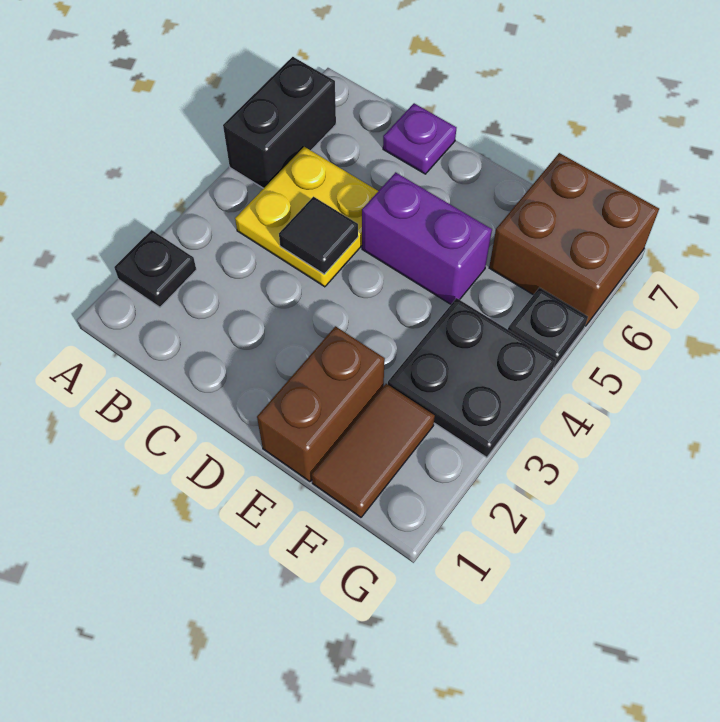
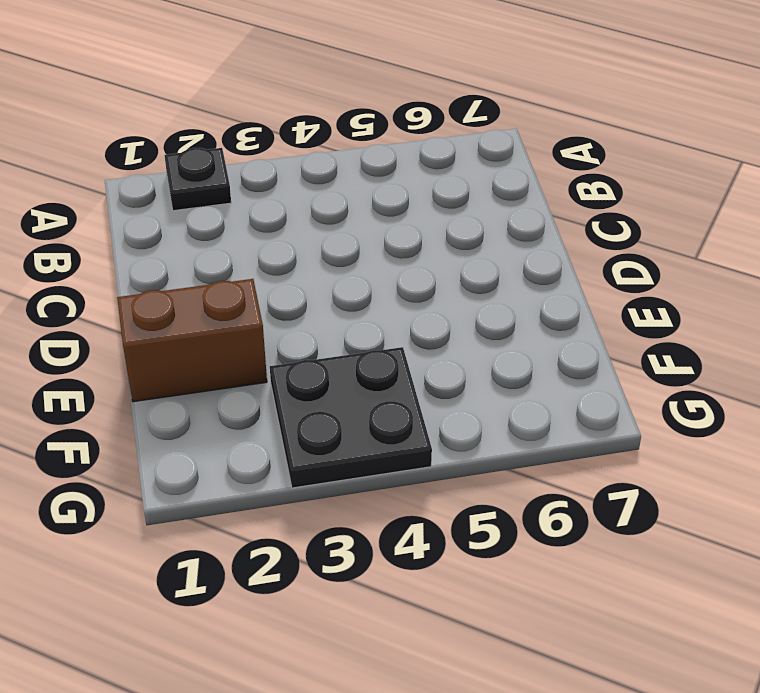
none -> black 1x2 brick [223,57,336,188]
none -> yellow 2x2 plate [235,147,378,287]

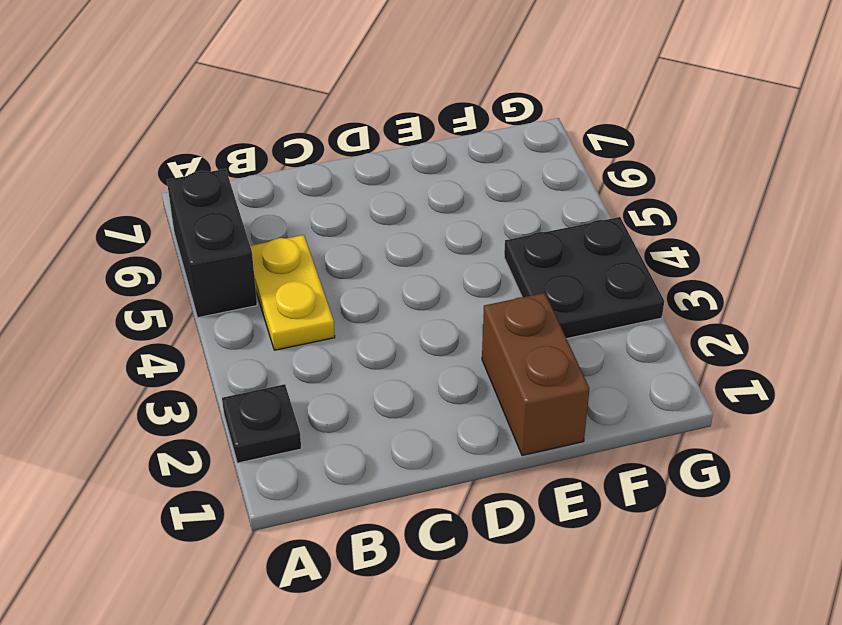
yellow 1x2 plate [250,235,335,350] -> yellow 2x2 plate [235,147,378,287]
none -> purple 1x1 plate [383,103,456,174]
none -> purple 1x2 brick [362,172,492,304]

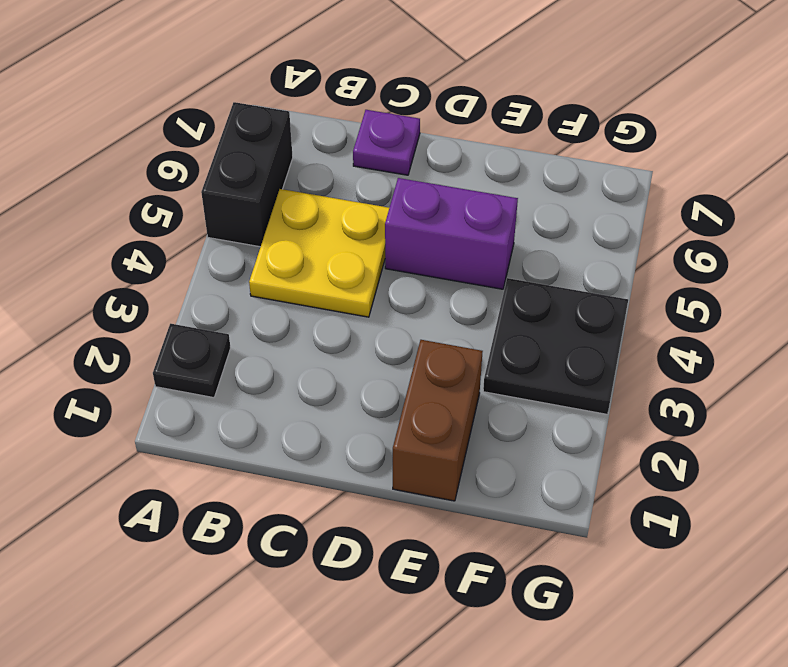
none -> brown 1x2 tile [312,384,435,517]
none -> brown 2x2 brick [489,153,659,326]

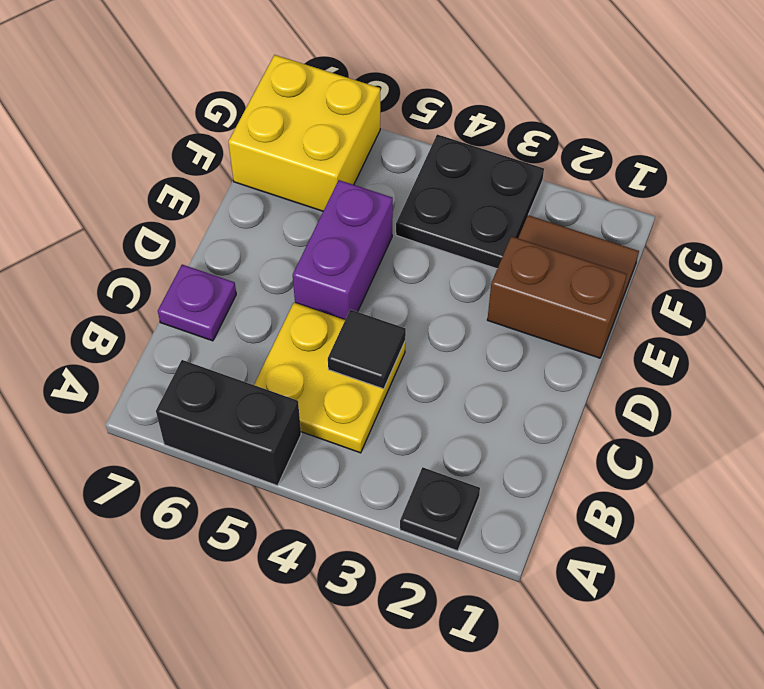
yellow 2x2 brick [228,55,380,211] -> brown 2x2 brick [489,153,659,326]
none -> black 1x1 plate [508,288,588,368]

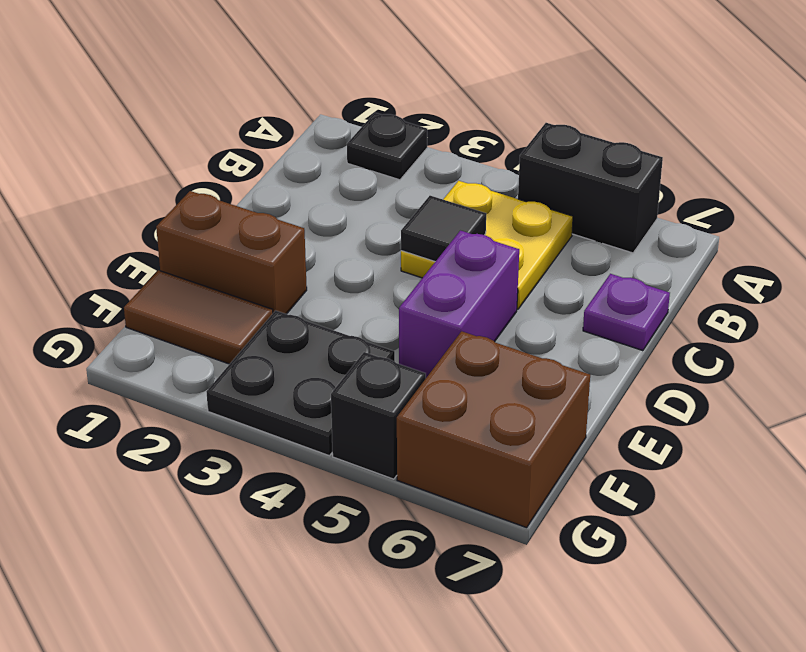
black 1x1 brick [331,352,426,479] -> black 1x1 plate [508,288,588,368]

